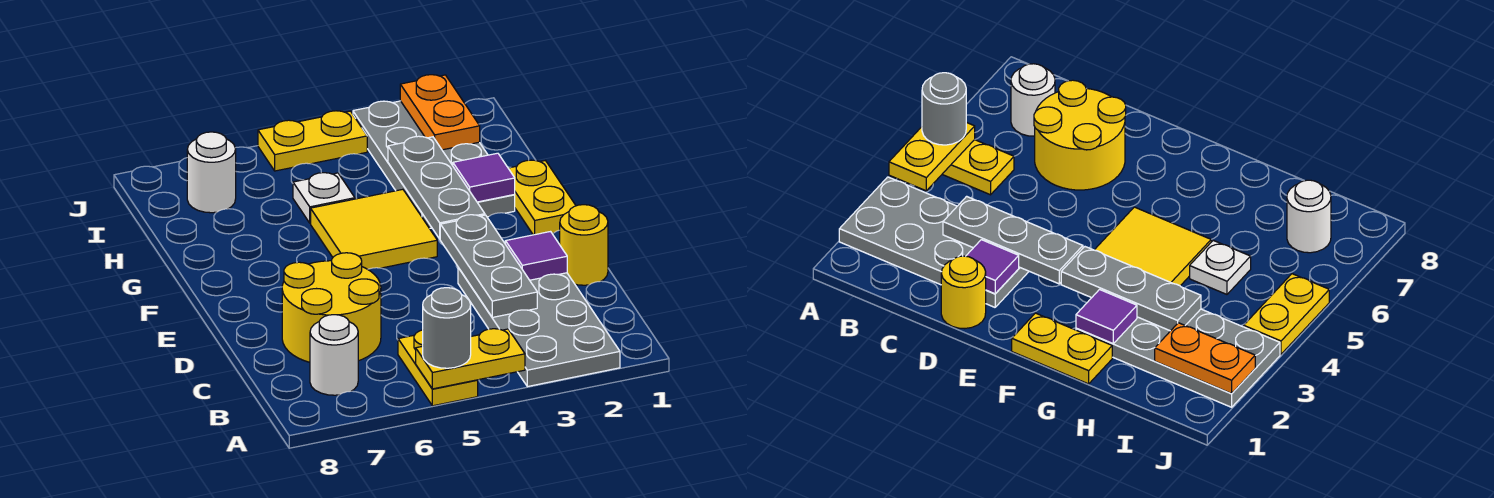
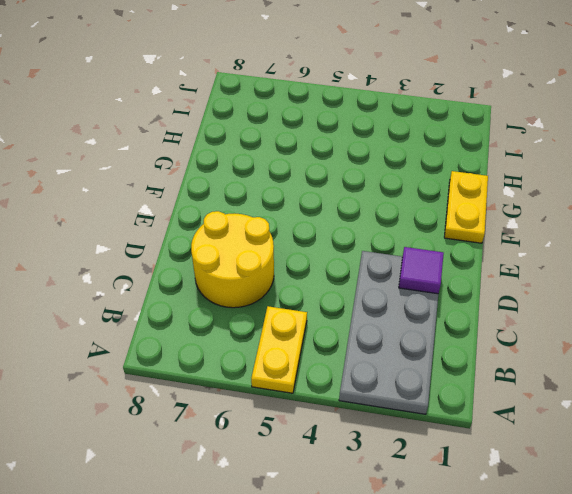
none -> white 1x1 round brick [310,315,358,395]
none -> yellow 1x1 round brick [560,205,608,285]
none -> yellow 2x2 tile [311,189,437,269]

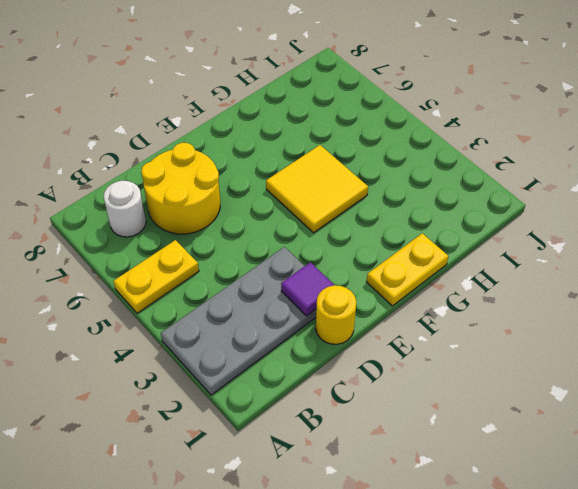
none -> grey 2x4 plate [353,101,515,229]
none -> white 1x1 plate [293,173,355,223]
none -> white 1x1 round brick [187,132,236,213]

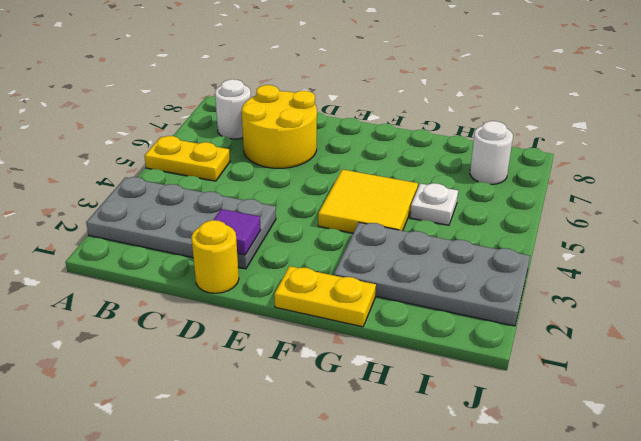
none -> yellow 1x2 plate [258,111,367,171]
none -> yellow 1x2 plate [416,329,525,389]
none -> grey 1x3 plate [440,215,537,317]

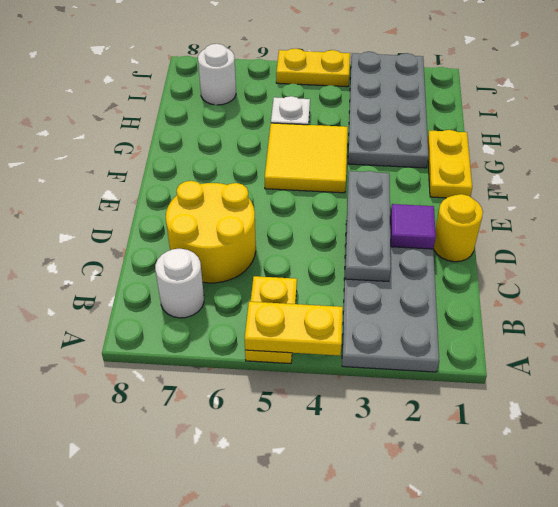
none -> grey 1x3 plate [388,136,485,239]
none -> purple 1x1 tile [453,153,515,202]
none -> orange 1x2 plate [400,75,480,150]

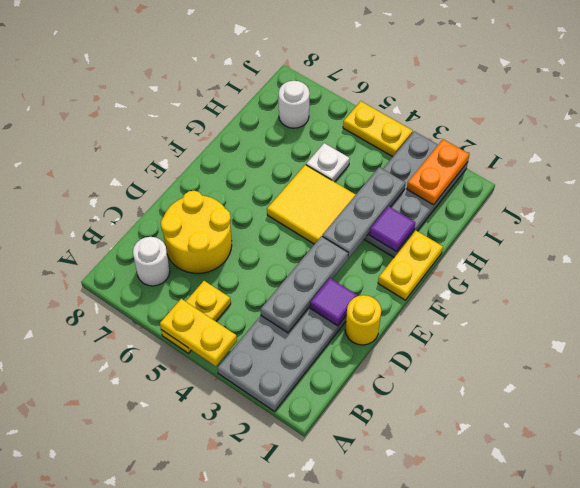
none -> grey 1x1 round brick [423,288,471,368]

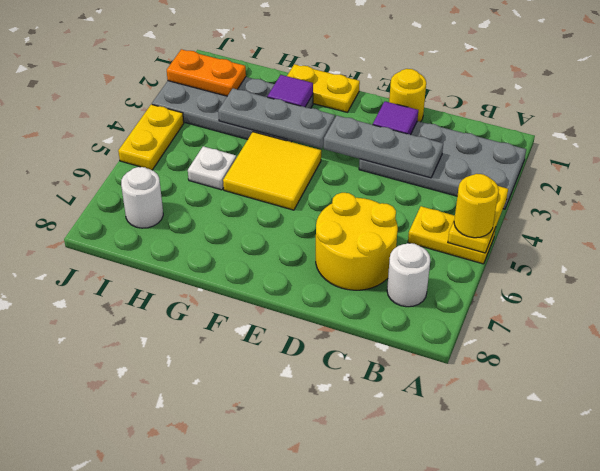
yellow 1x1 round brick [454,174,499,238] -> grey 1x1 round brick [423,288,471,368]

